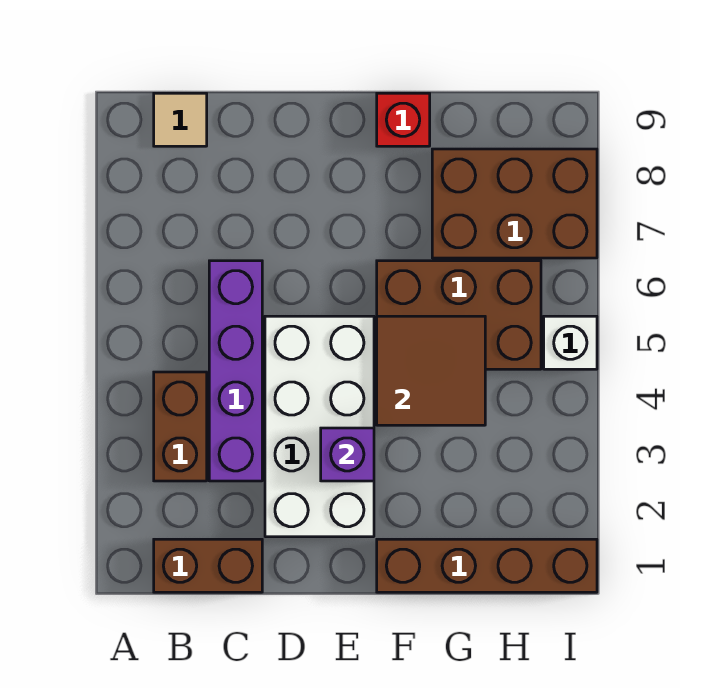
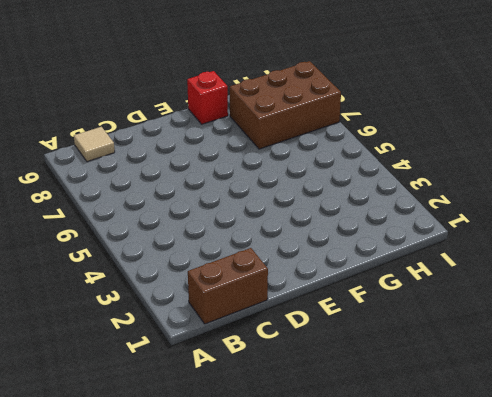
none -> brown 1x2 brick [154,372,207,481]
none -> purple 1x4 brick [209,261,262,481]
none -> white 2x4 brick [265,316,374,537]

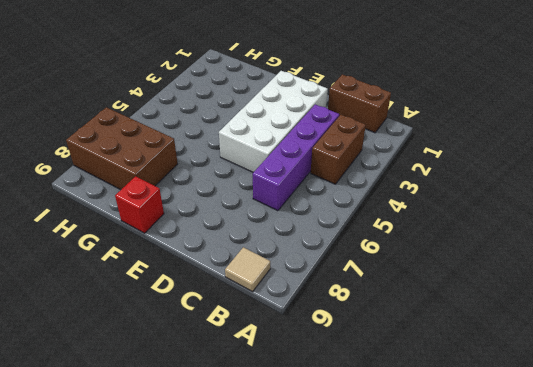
none -> brown 1x4 brick [377,539,597,592]
none -> brown 2x3 brick [377,261,541,369]
none -> white 1x1 brick [544,316,597,369]

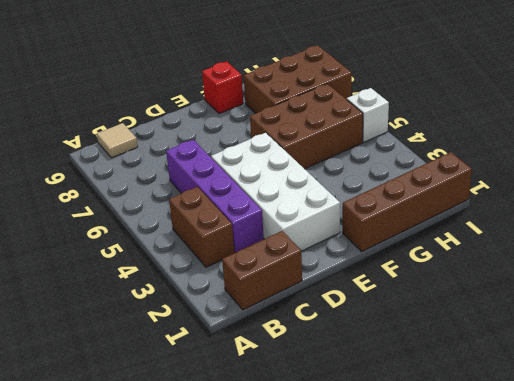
none -> purple 1x1 brick [321,428,374,481]
none -> brown 2x2 tile [377,316,485,425]

